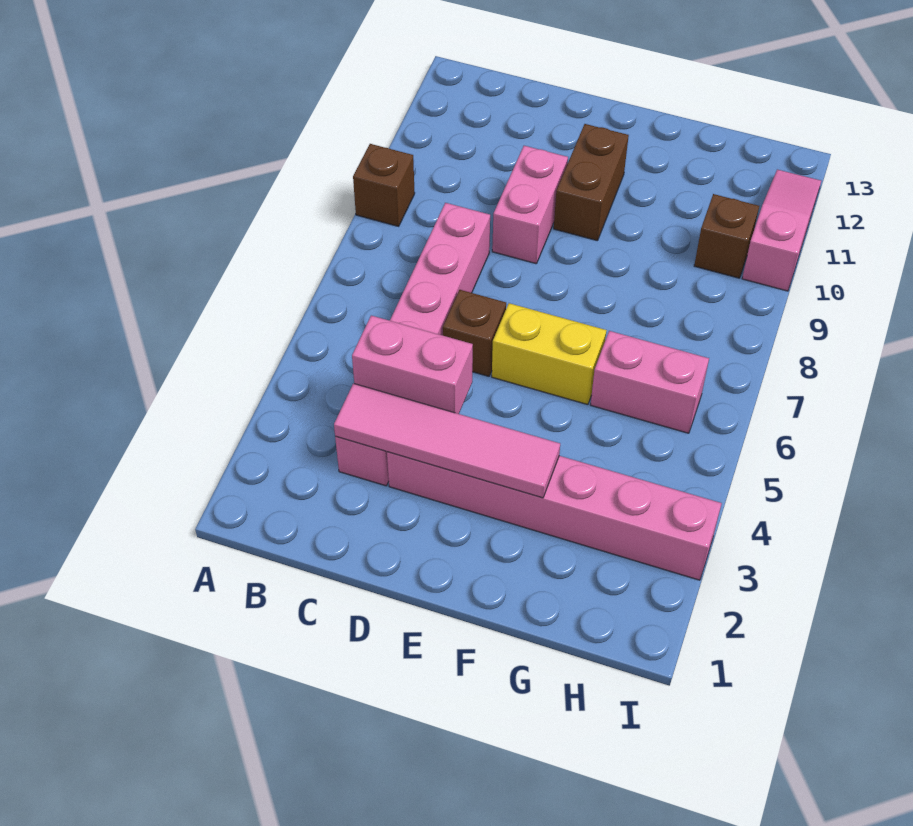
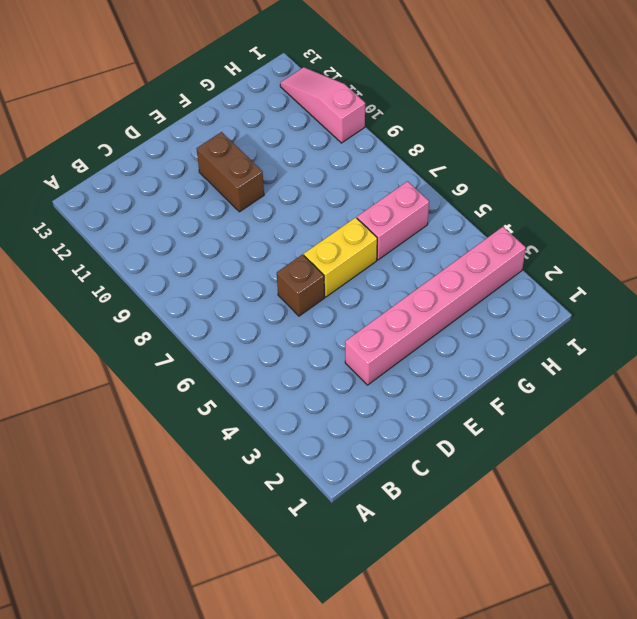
none -> brown 1x1 brick [353,144,415,226]
none -> pink 1x6 brick [335,203,490,486]
none -> pink 1x2 brick [492,146,568,264]

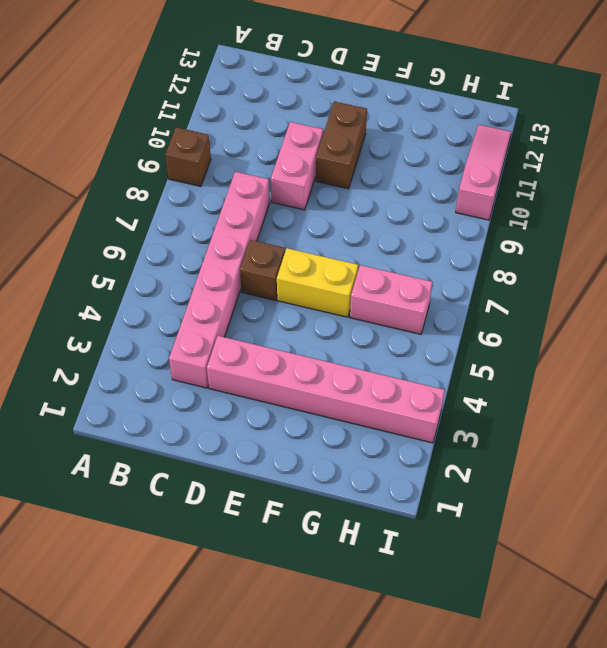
none -> brown 1x1 brick [694,194,759,278]
none -> pink 1x4 tile [334,383,560,498]
none -> pink 1x2 brick [352,316,473,414]

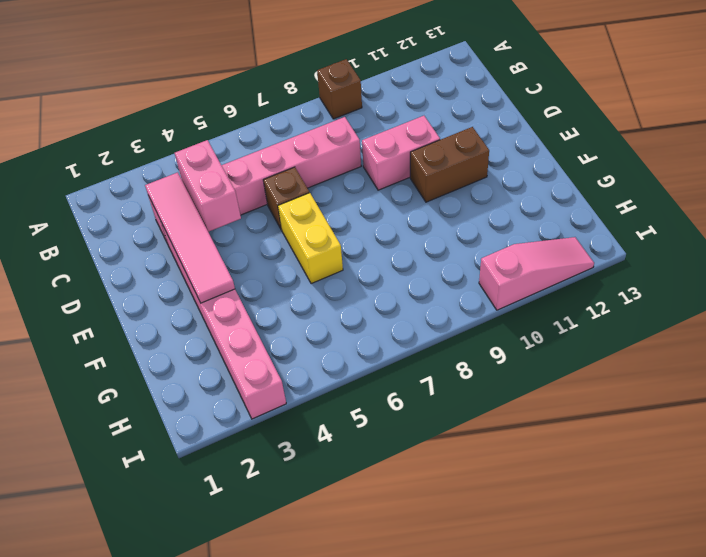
none -> pink 1x2 brick [590,331,709,433]
none -> brown 1x1 brick [694,194,759,278]

